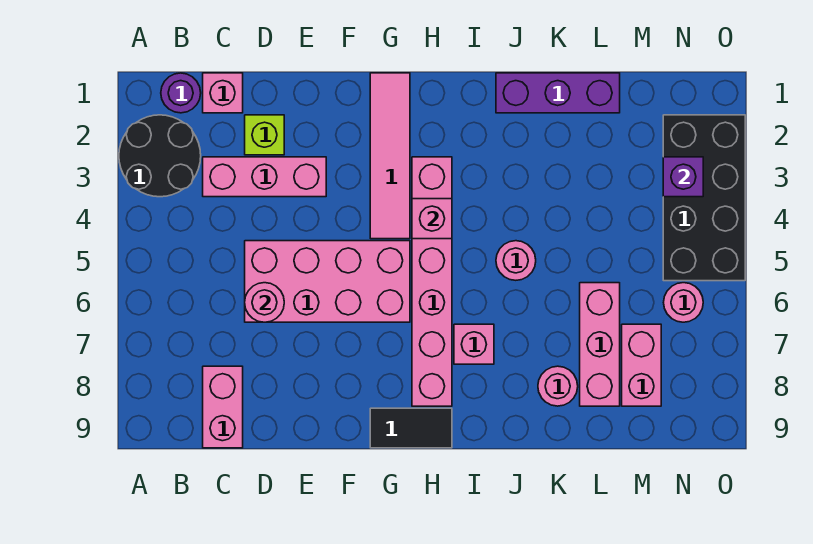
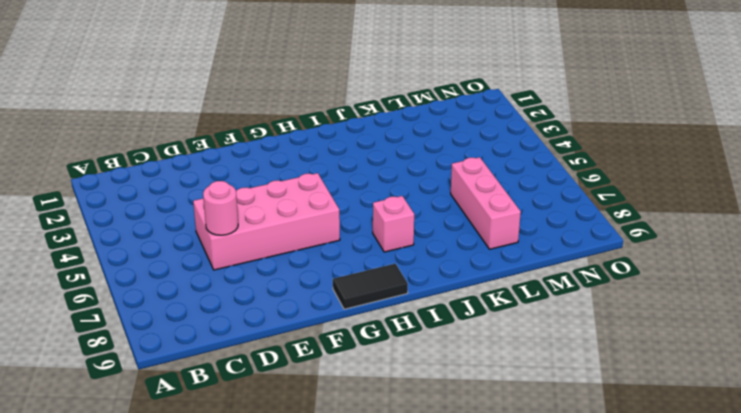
none -> black 2x2 round brick [119,115,201,197]
none -> purple 1x1 round brick [161,73,201,113]
none -> pink 1x1 brick [203,73,243,113]

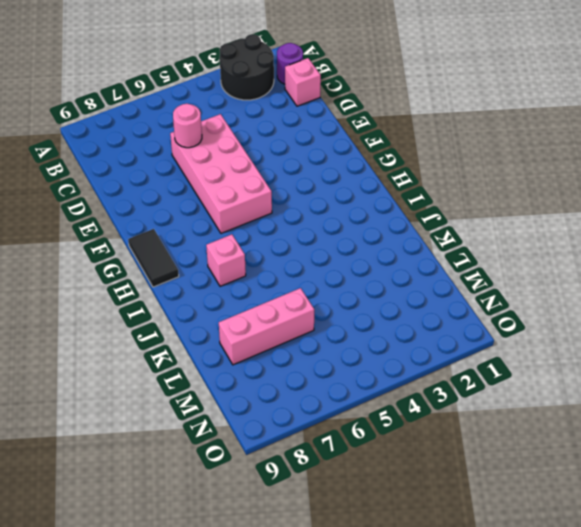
none -> pink 1x3 brick [203,157,326,197]
none -> pink 1x2 brick [203,366,243,448]
none -> lime 1x1 brick [245,115,284,155]

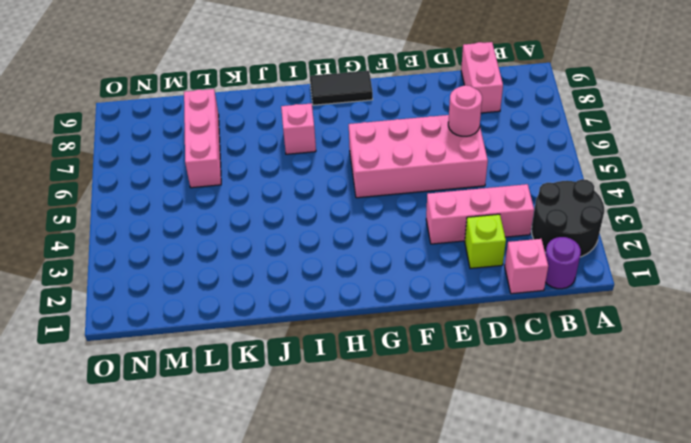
none -> pink 1x4 tile [370,73,410,239]
none -> pink 1x6 brick [412,157,452,406]
none -> purple 1x3 brick [496,73,620,113]

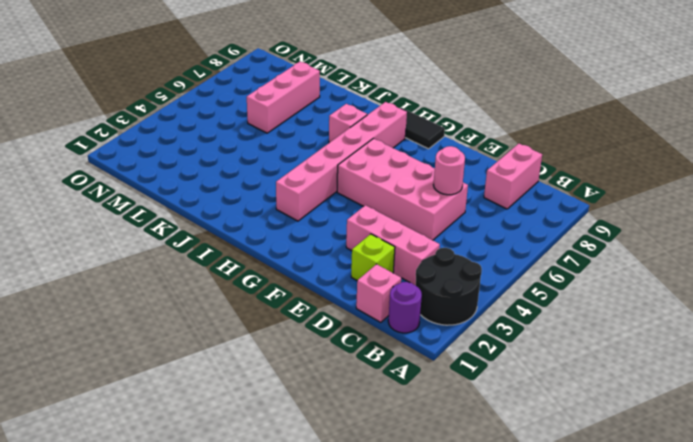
none -> pink 1x4 tile [370,73,410,239]
none -> purple 1x3 brick [496,73,620,113]
none -> pink 1x1 round brick [496,241,536,280]

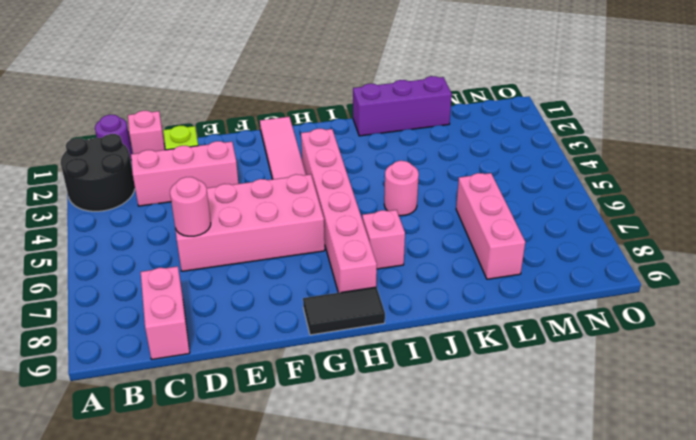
none -> pink 1x1 round brick [538,366,578,406]
none -> pink 1x2 brick [622,324,661,406]
none -> black 2x4 brick [663,115,745,281]

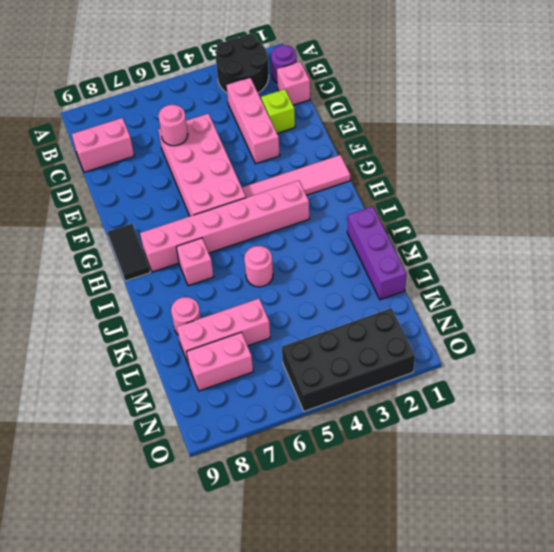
none -> pink 1x1 round brick [664,283,703,322]
none -> pink 1x1 brick [412,199,452,239]
none -> purple 1x1 brick [663,157,703,197]

